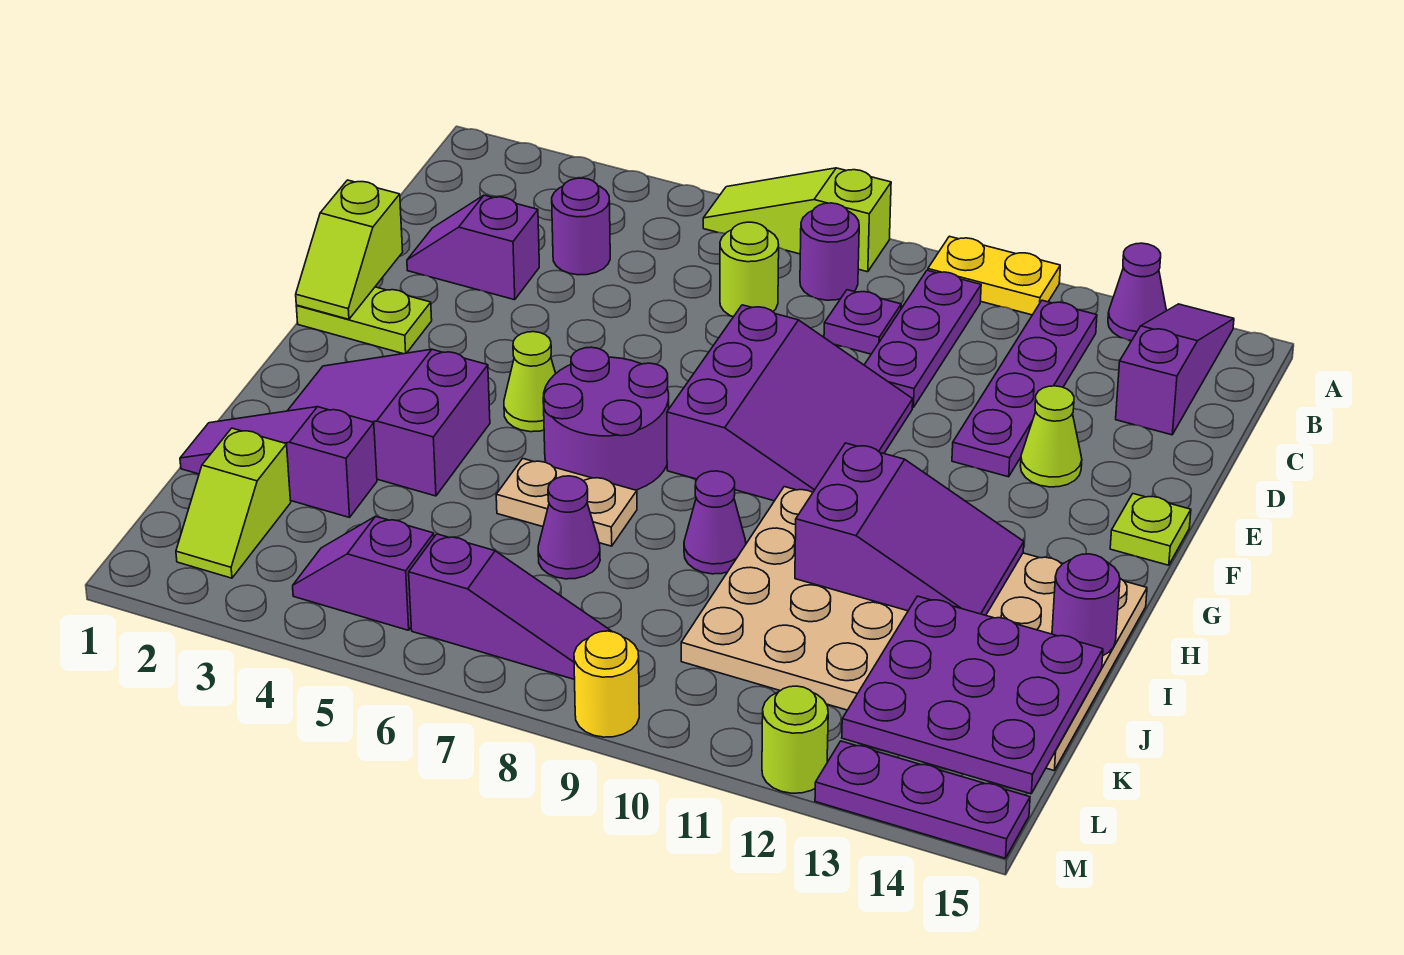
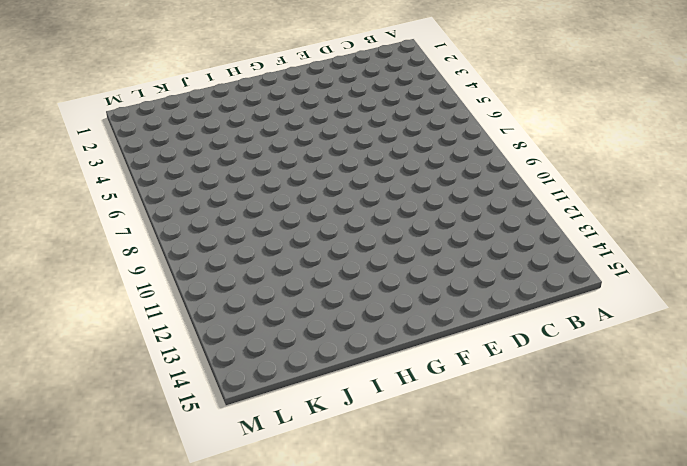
none -> lime 1x3 slope [703,168,891,272]
none -> yellow 1x2 plate [928,236,1060,315]
none -> purple 1x1 cone [1108,243,1166,341]
none -> purple 1x3 slope [1116,304,1234,435]

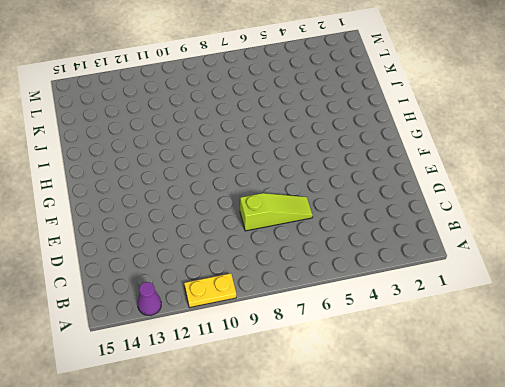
lime 1x3 slope [240,193,313,231] -> lime 1x3 slope moved to [703,168,891,272]
none -> purple 1x3 slope [1116,304,1234,435]
none -> purple 1x1 round brick [800,203,859,300]
none -> purple 1x3 plate [865,270,981,408]
none -> purple 1x4 plate [952,300,1097,477]

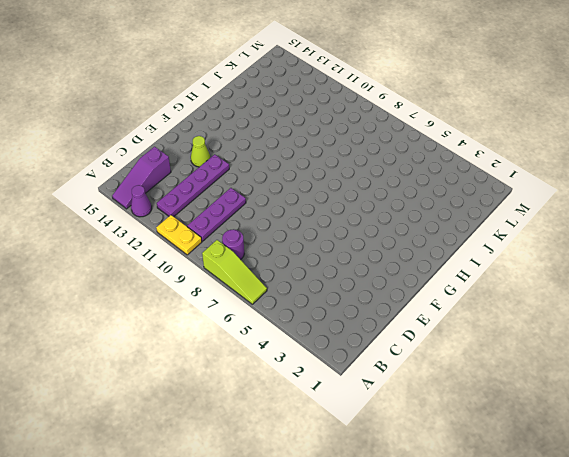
none -> purple 1x1 round brick [552,178,610,275]
none -> lime 1x1 round brick [720,222,779,317]
none -> purple 1x1 plate [824,290,901,354]
none -> purple 1x2 slope [407,195,539,300]

